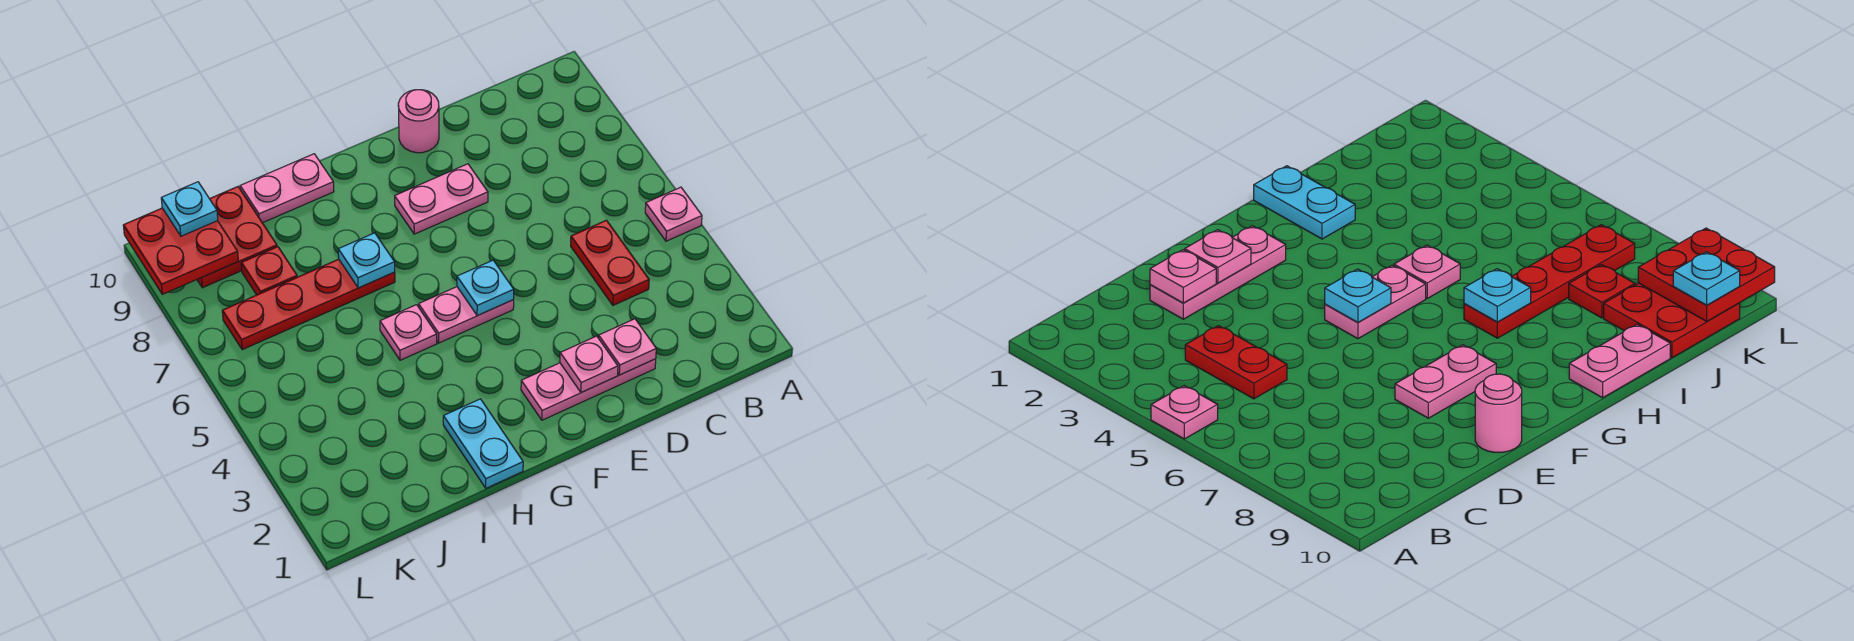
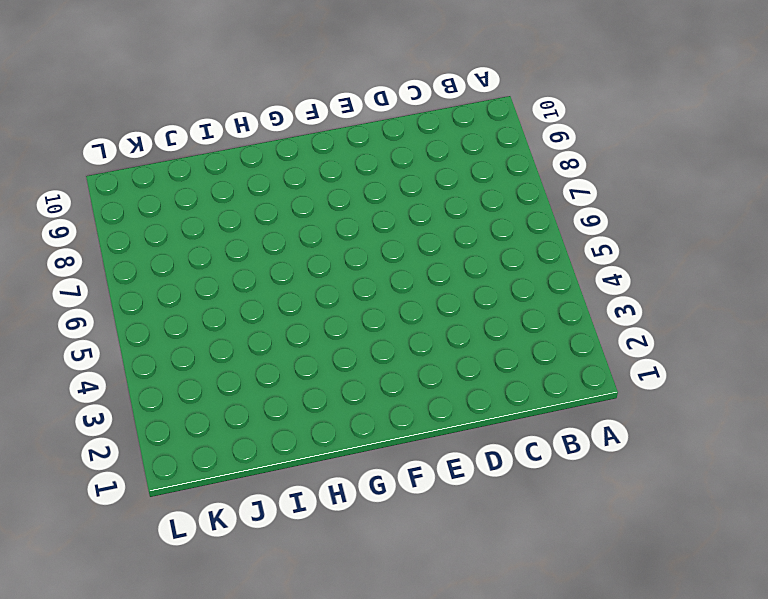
none -> pink 1x1 plate [645,187,702,241]
none -> red 1x2 plate [571,220,649,305]
none -> pink 1x3 plate [521,359,656,420]

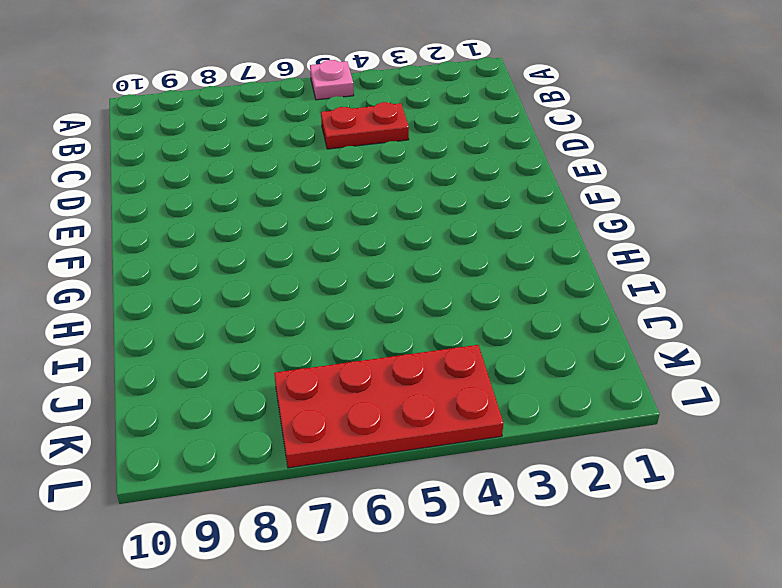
red 2x4 plate [274,345,504,468] -> red 1x4 plate [222,259,395,350]
none -> pink 1x3 plate [521,359,656,420]
none -> pink 1x2 plate [395,164,488,234]
none -> pink 1x1 round brick [398,90,439,153]

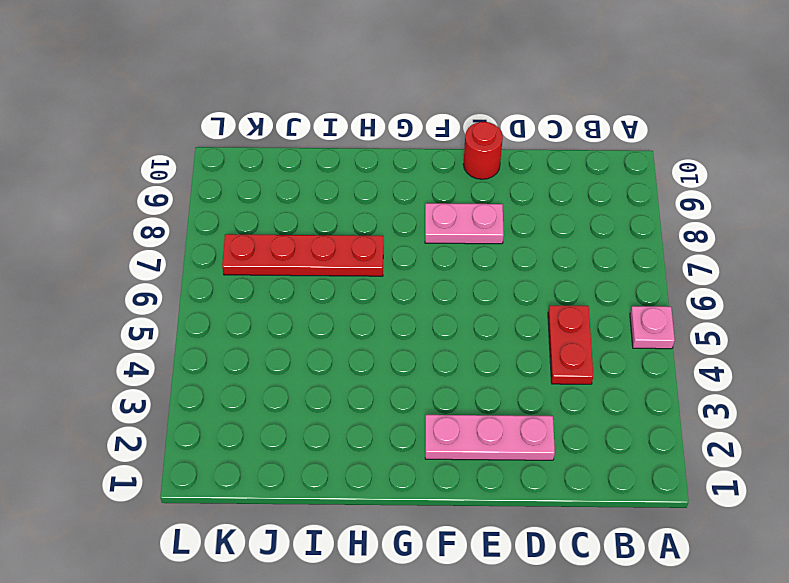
red 1x1 round brick [463,122,503,179] -> pink 1x1 round brick [398,90,439,153]
none -> pink 1x2 plate [419,287,514,343]
none -> cyan 1x2 plate [443,399,523,488]
none -> pink 1x1 plate [380,305,437,360]

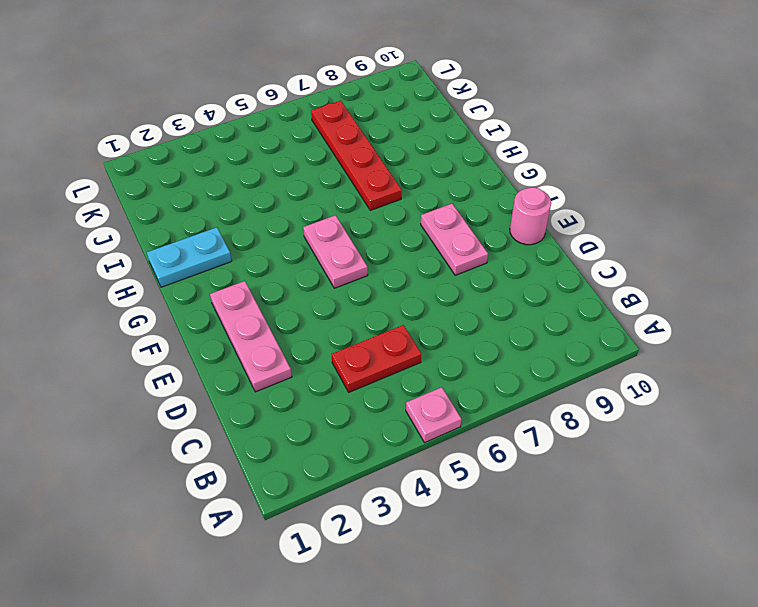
none -> pink 1x1 plate [380,305,437,360]
none -> pink 1x2 plate [240,154,334,223]
none -> red 1x1 plate [241,247,297,295]

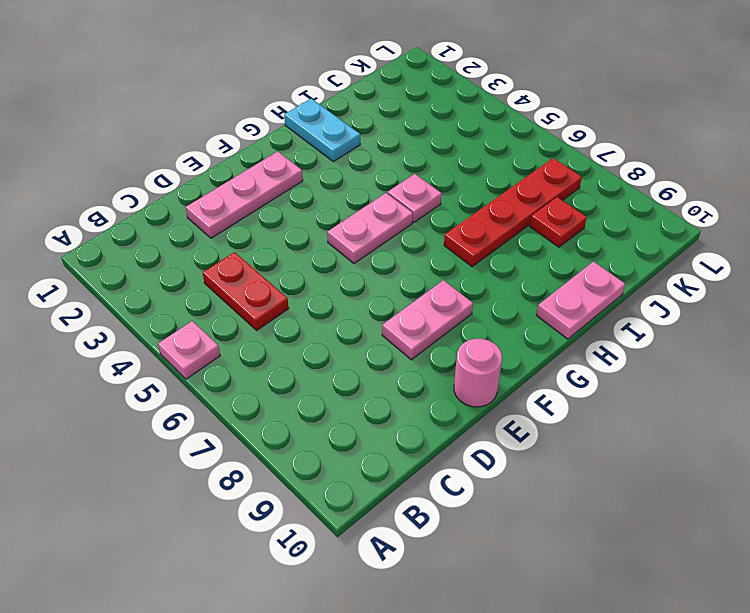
none -> red 2x2 plate [197,187,277,288]
none -> pink 1x1 plate [599,319,656,375]
none -> pink 1x1 plate [560,336,618,393]

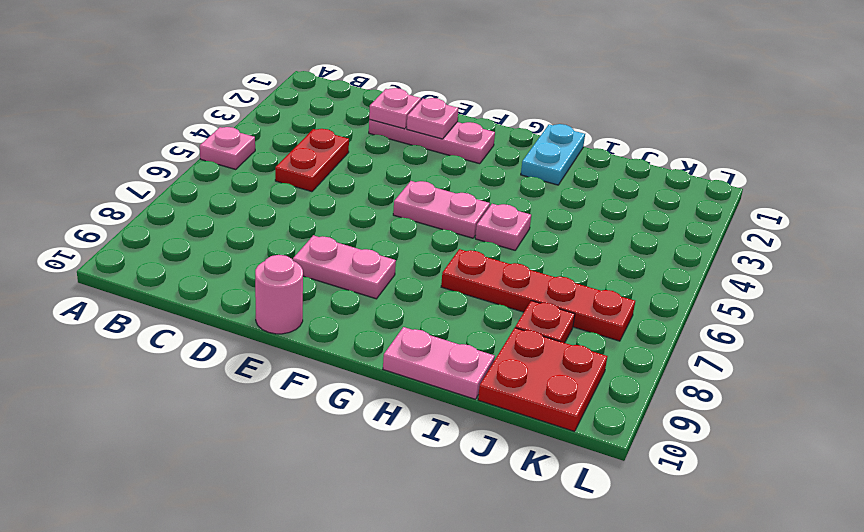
none -> cyan 1x1 plate [457,260,514,316]
none -> cyan 1x1 plate [338,233,395,288]
none -> red 2x2 plate [123,208,238,294]

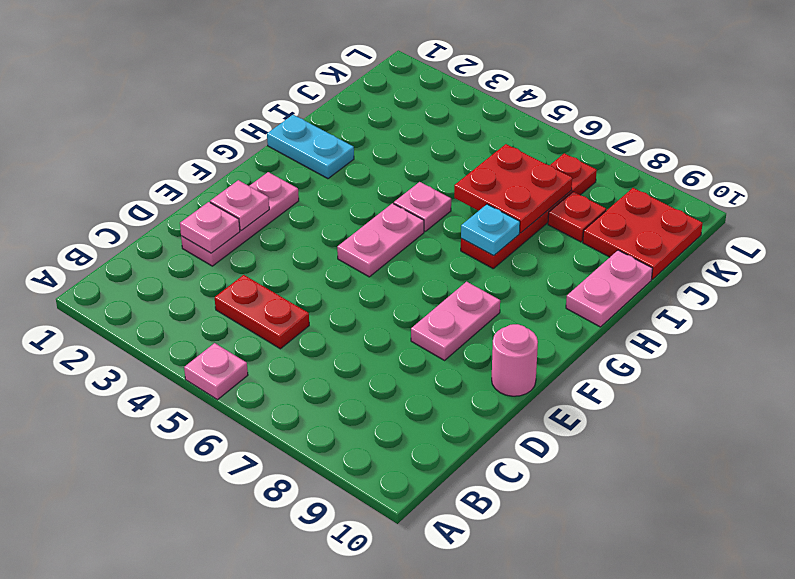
red 2x2 plate [454,144,572,233] -> red 2x2 plate moved to [123,208,238,294]
none -> cyan 1x1 plate [457,260,514,316]
none -> cyan 1x1 plate [161,182,218,236]

